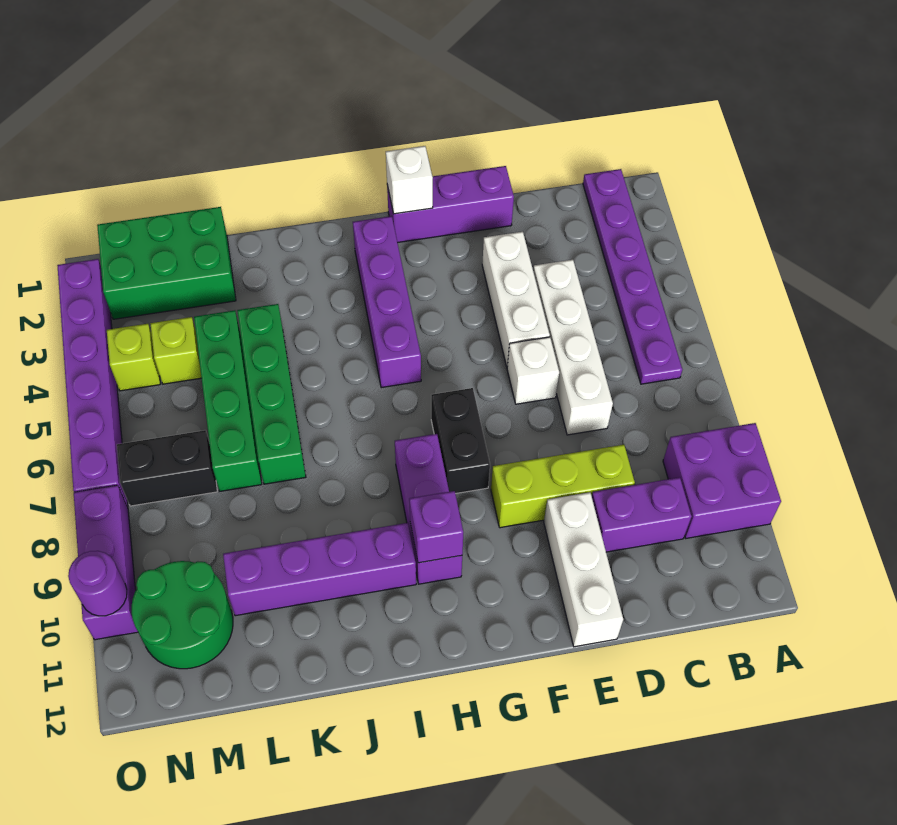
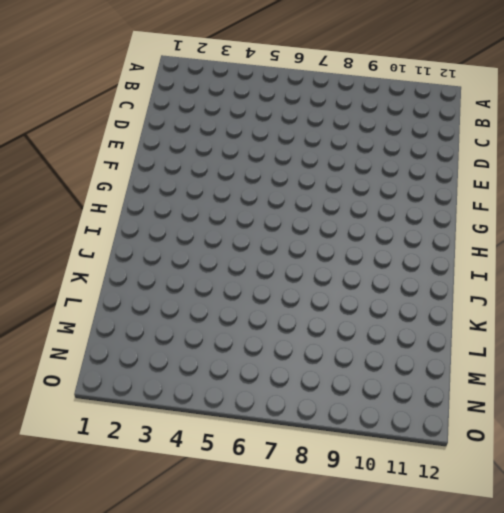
none -> purple 2x2 brick [663,423,781,538]
none -> purple 1x6 plate [583,169,682,384]
none -> purple 1x2 brick [592,477,692,552]

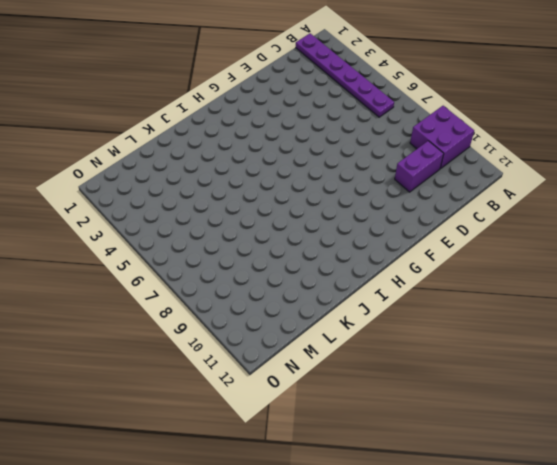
none -> white 1x4 brick [533,260,613,435]
none -> lime 1x3 brick [491,445,635,528]
none -> purple 1x3 brick [387,166,514,243]

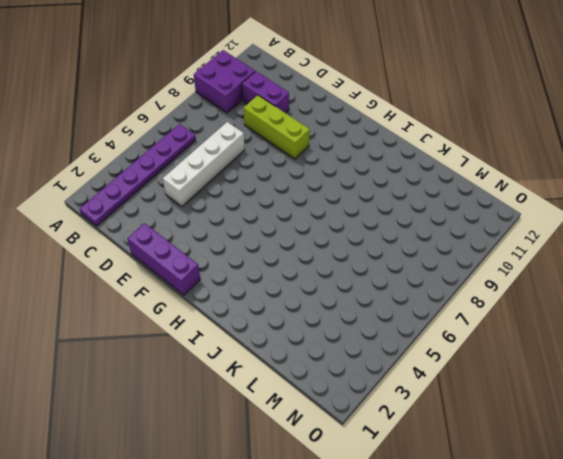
none -> white 1x3 brick [482,232,550,367]
none -> white 1x1 brick [507,337,559,404]
none -> white 1x3 brick [544,492,623,647]

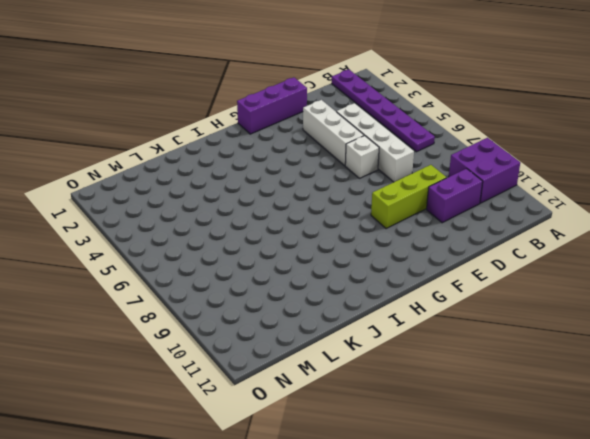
none -> white 1x3 brick [544,492,623,647]
none -> black 1x2 brick [431,388,490,494]
none -> purple 1x4 brick [353,216,421,388]

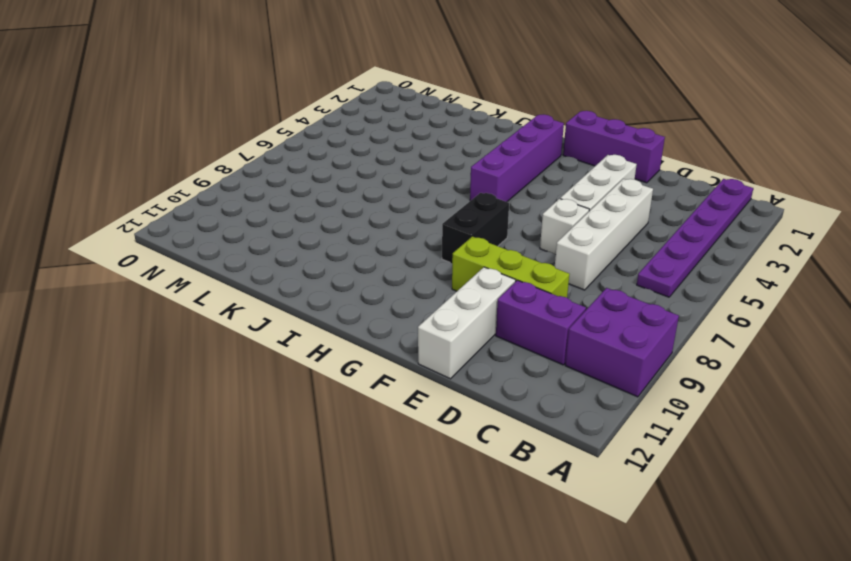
none -> purple 1x3 brick [395,434,462,584]
none -> purple 1x4 brick [223,523,416,616]
none -> green 1x4 brick [237,304,306,484]

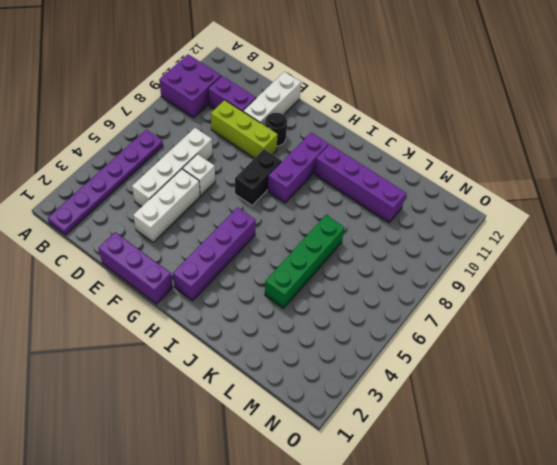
black 1x1 round brick [265,113,287,146] -> none
none -> green 2x3 brick [97,207,236,319]
none -> green 1x4 brick [194,310,262,491]
none -> lime 1x1 brick [150,317,201,384]

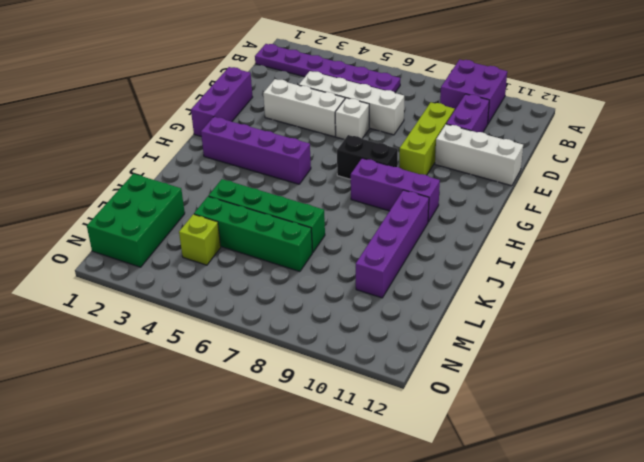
none -> black 1x2 brick [117,430,217,506]
none -> green 2x2 round brick [132,561,233,669]
none -> lime 1x1 brick [107,324,160,391]

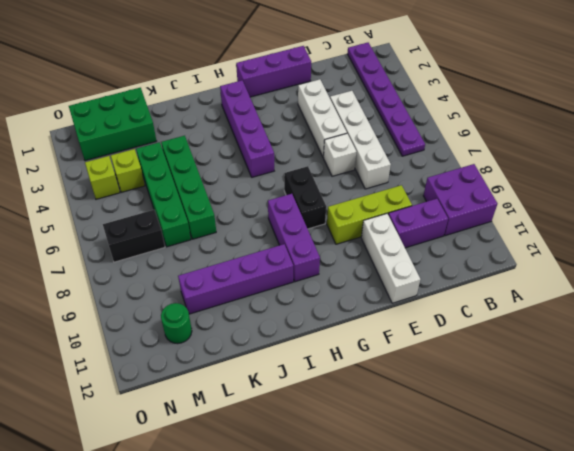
green 1x1 round brick [161,303,192,344] -> green 2x2 round brick [132,561,233,669]
none -> purple 1x6 brick [57,259,128,507]
none -> purple 1x3 brick [74,485,138,640]
none -> white 1x1 brick [386,146,433,214]

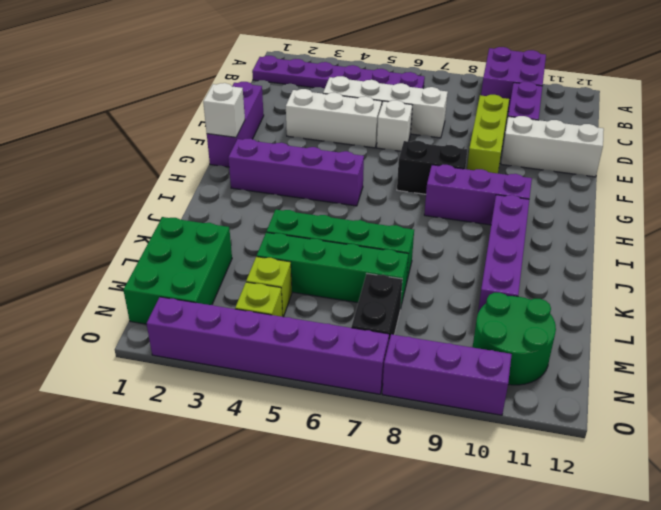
none -> purple 1x1 brick [409,491,463,563]
none -> purple 1x1 round brick [68,551,127,616]

